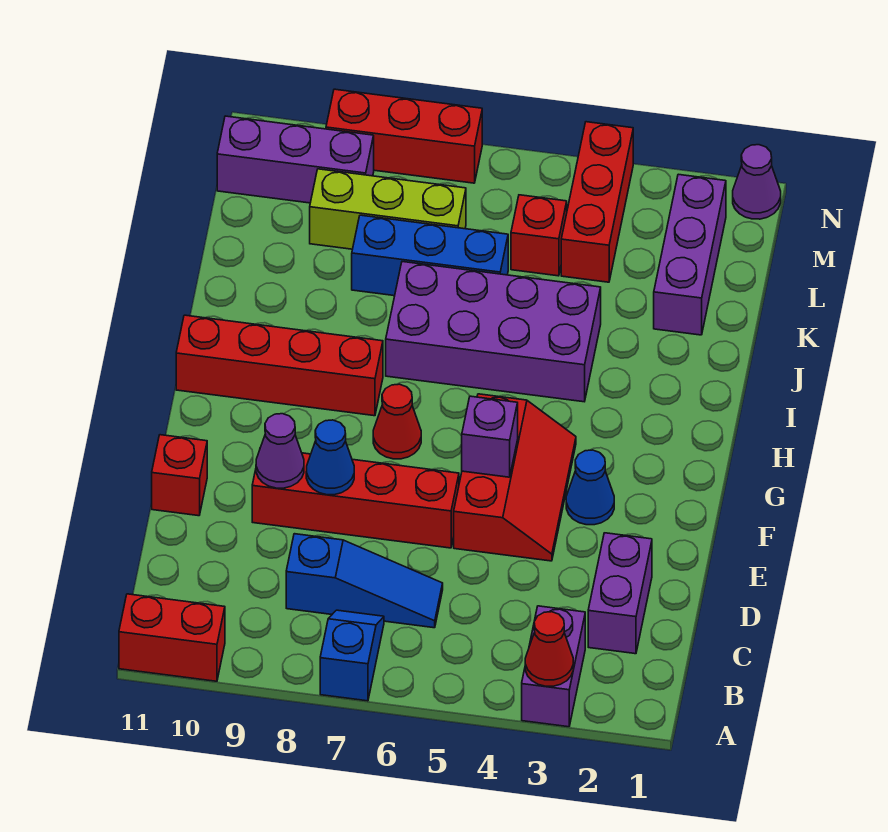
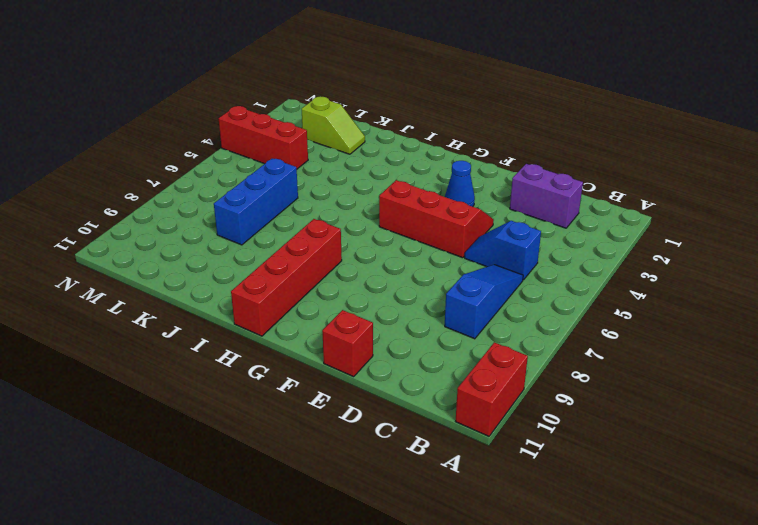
blue 1x2 slope [465,221,541,280] -> blue 1x2 slope moved to [320,610,384,701]
lime 1x2 slope [302,97,365,154] -> purple 1x3 brick [654,174,726,335]
none -> purple 1x2 brick [522,606,585,727]
none -> red 1x4 brick [252,453,459,548]
none -> red 1x1 cone [373,384,421,459]

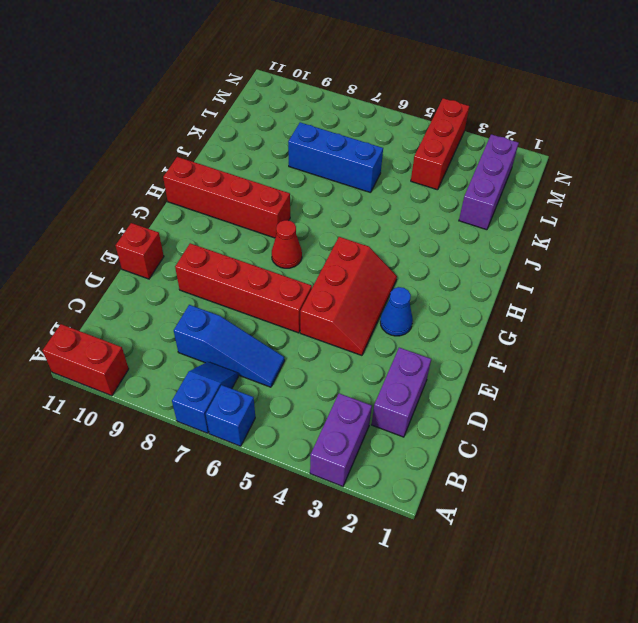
blue 1x1 brick [206,385,255,446] -> none
none -> purple 2x4 brick [386,262,601,402]
none -> red 1x1 brick [511,195,567,276]
none -> lime 1x3 brick [310,169,466,249]

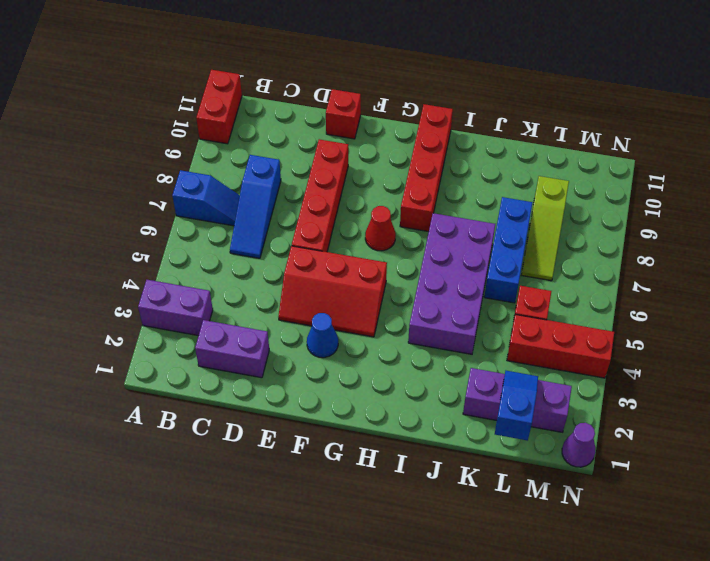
blue 1x2 slope [495,371,538,440] -> none
lime 1x3 slope [522,176,569,281] -> lime 1x3 brick [310,169,466,249]
none -> purple 1x3 brick [217,116,374,203]
none -> red 1x3 brick [326,89,482,183]
none -> red 1x1 cone [525,612,573,686]

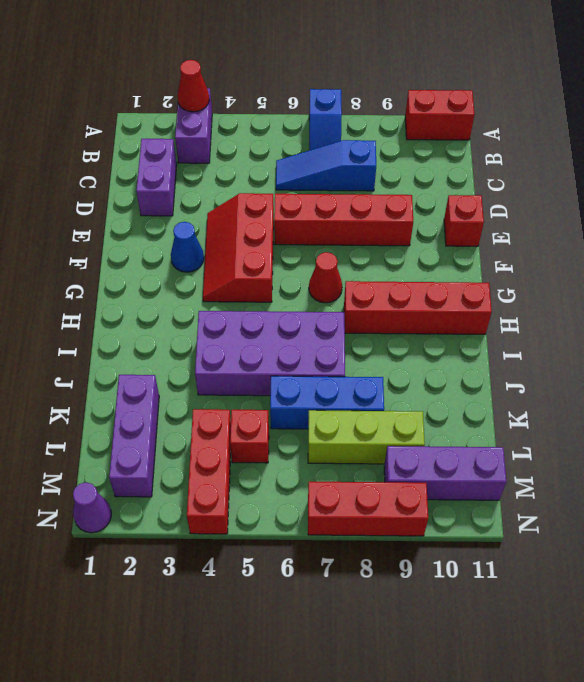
none -> blue 1x1 cone [306,420,354,495]
none -> purple 1x1 cone [256,414,304,488]
none -> purple 1x1 brick [462,396,518,477]

